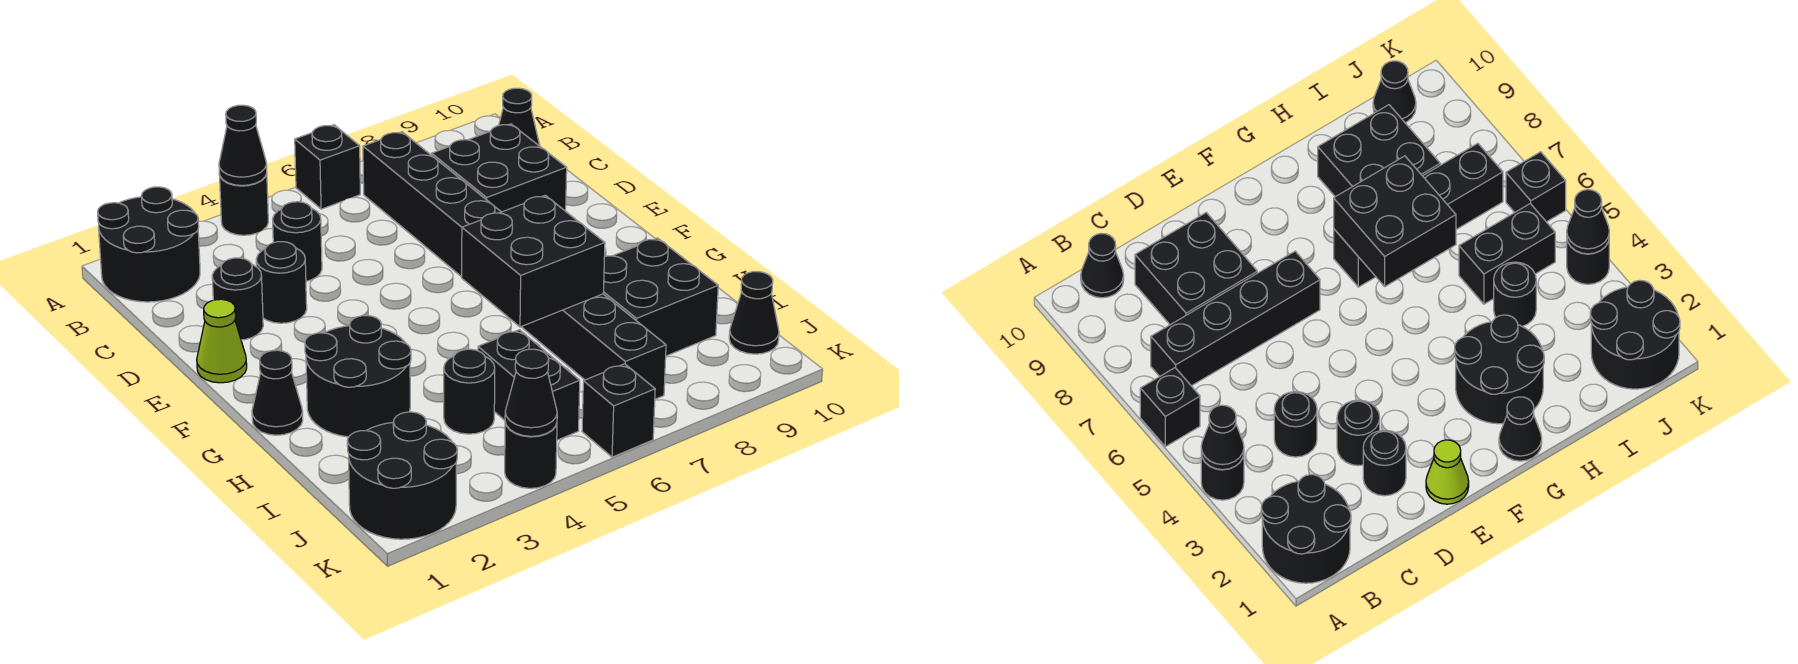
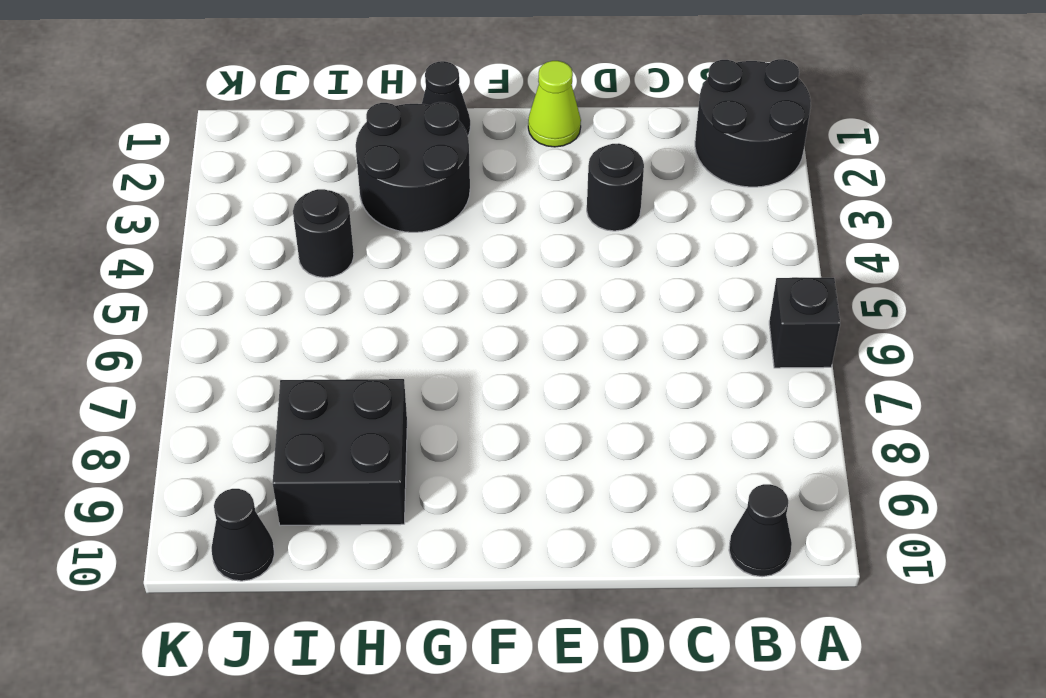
none -> black 1x1 round brick [219,174,268,235]
none -> black 1x4 brick [363,132,501,277]
none -> black 1x1 round brick [273,202,322,281]

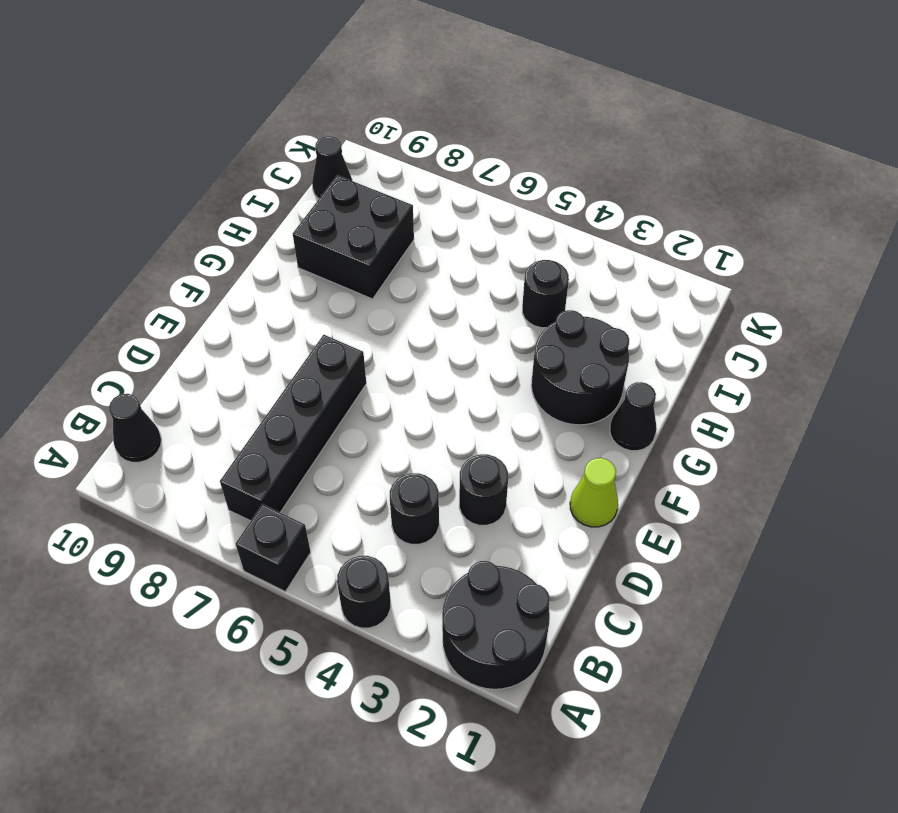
none -> black 2x2 brick [432,124,567,212]
none -> black 1x1 round brick [212,258,263,340]
none -> black 1x4 brick [522,294,666,399]

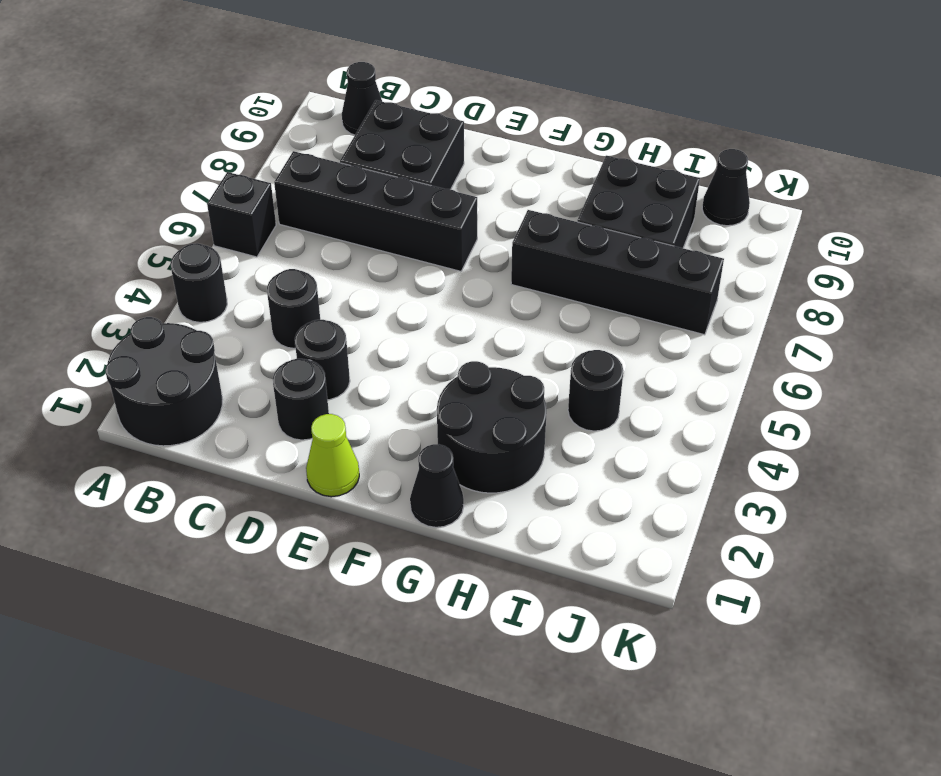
none -> black 1x2 brick [478,330,580,440]
none -> black 2x2 round brick [347,412,457,539]
none -> black 1x1 round brick [505,422,557,488]

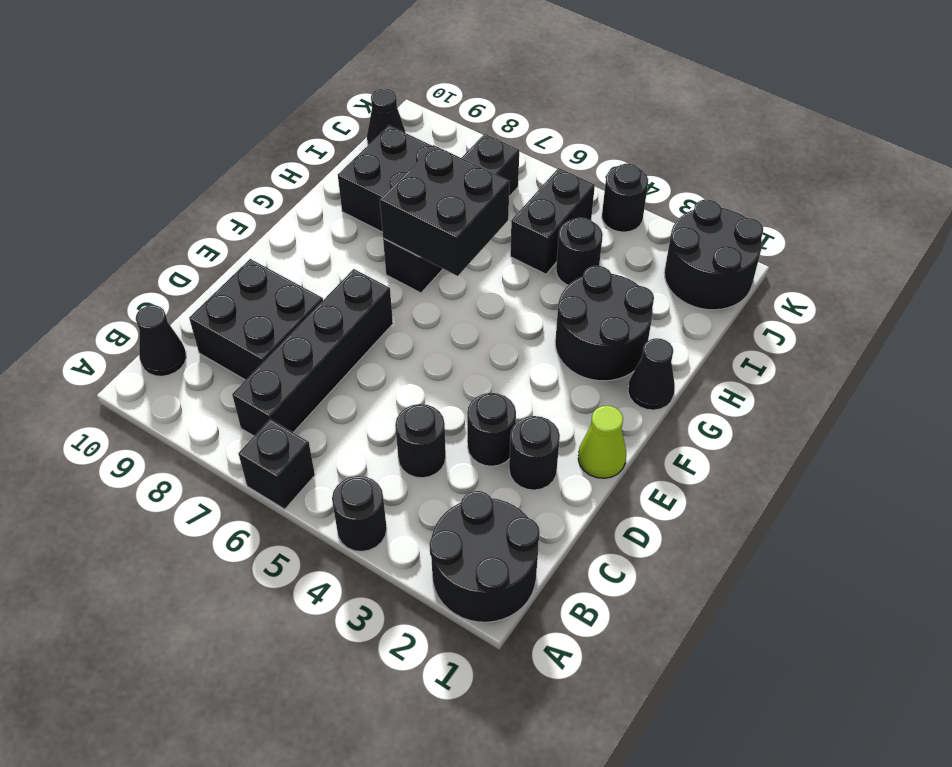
none -> black 1x1 brick [582,364,655,457]
none -> black 1x1 cone [219,105,267,186]
none -> black 1x1 cone [505,349,557,436]

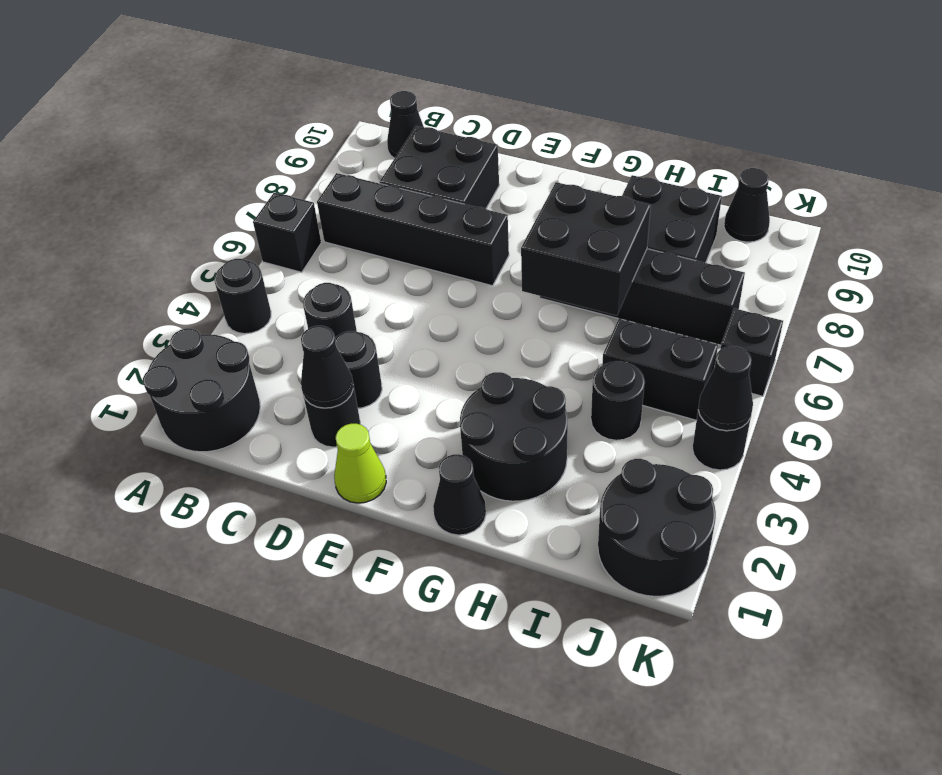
black 1x1 cone [301,326,353,408] -> black 1x1 cone moved to [219,105,267,186]

